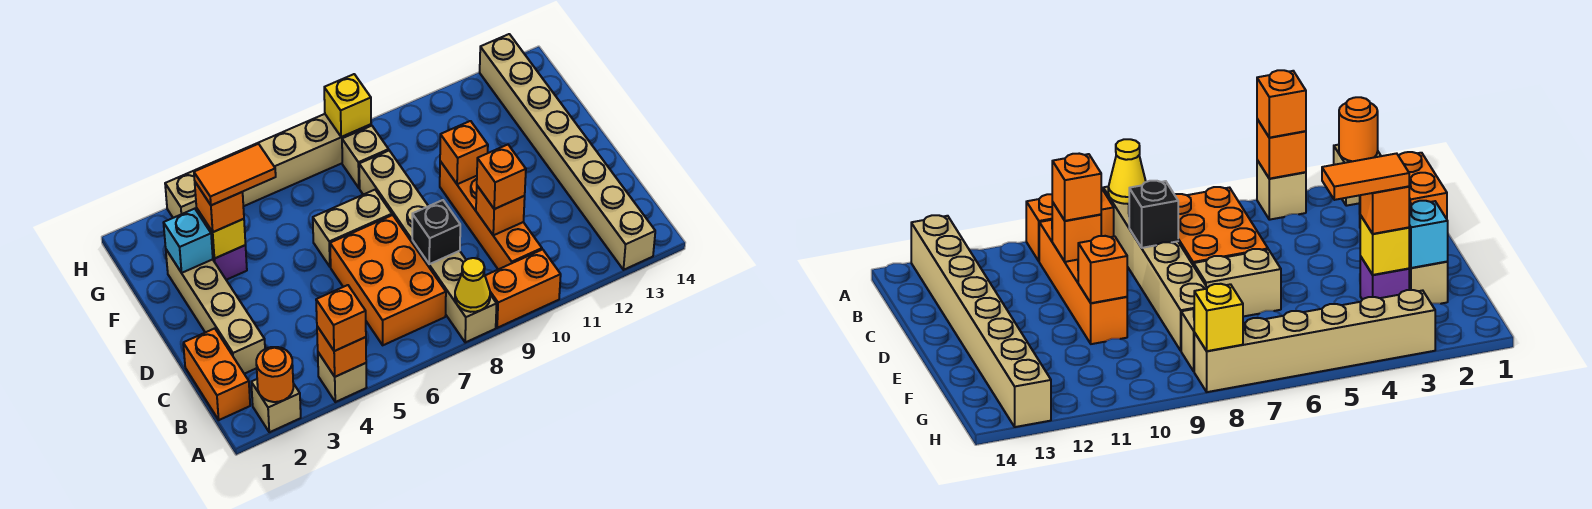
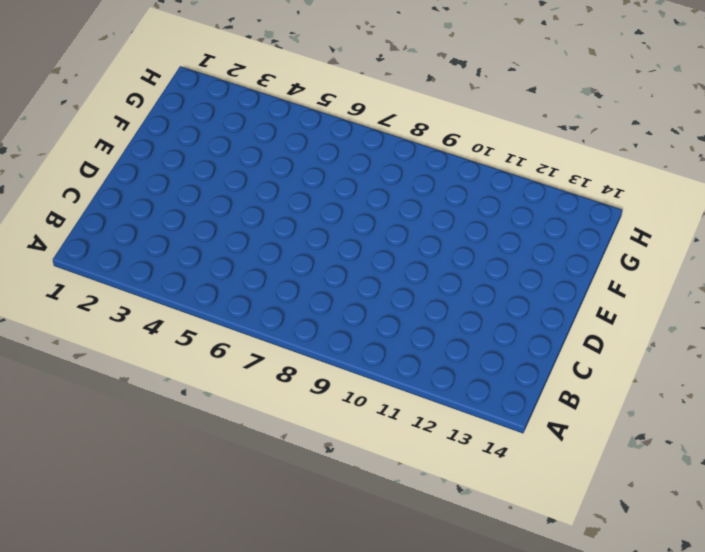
none -> tan 1x1 brick [251,379,301,432]
none -> tan 1x1 brick [318,353,367,402]
none -> tan 1x6 brick [359,151,497,342]

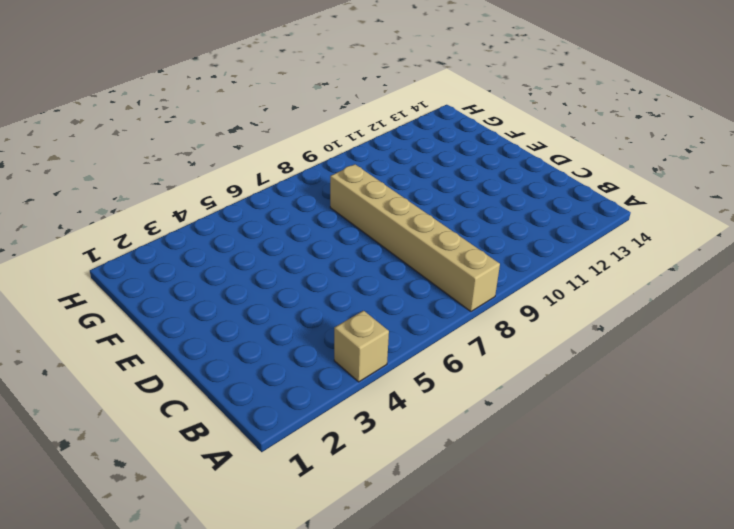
none -> tan 1x1 brick [251,379,301,432]
none -> orange 1x2 brick [485,249,561,328]
none -> tan 1x8 brick [480,34,655,270]

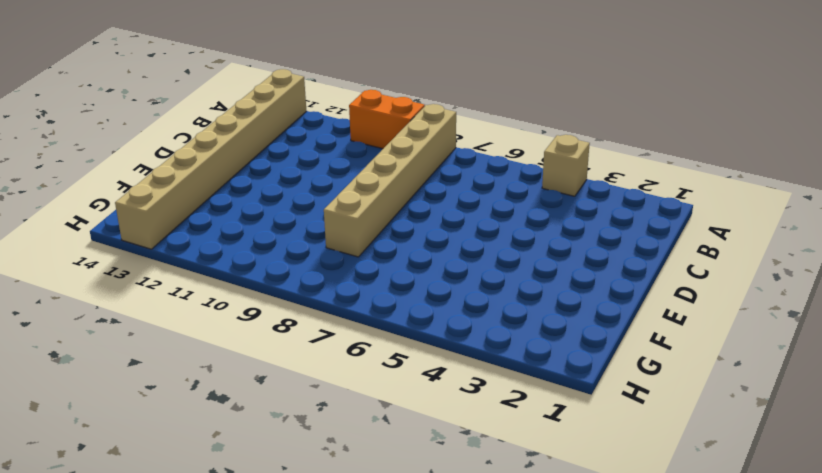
none -> tan 1x1 brick [251,379,301,432]
none -> orange 1x2 brick [183,328,250,420]
none -> orange 2x3 brick [330,215,446,345]

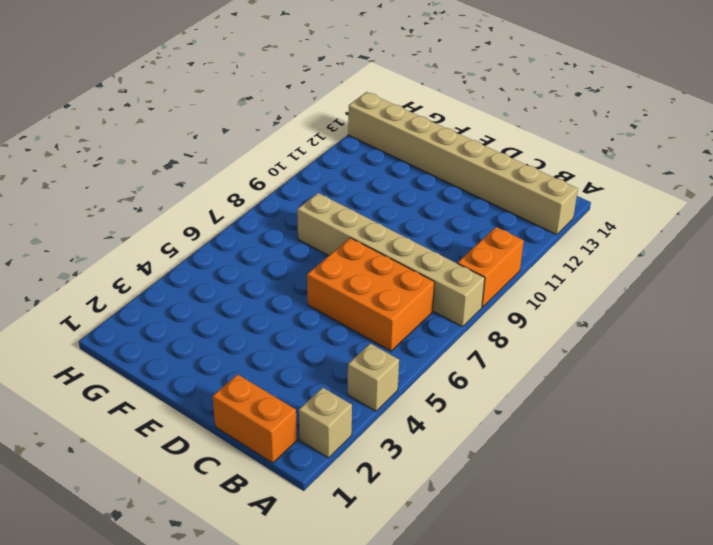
none -> orange 1x4 brick [440,161,542,269]
none -> tan 1x4 brick [166,250,265,374]
none -> tan 1x2 brick [313,190,392,267]

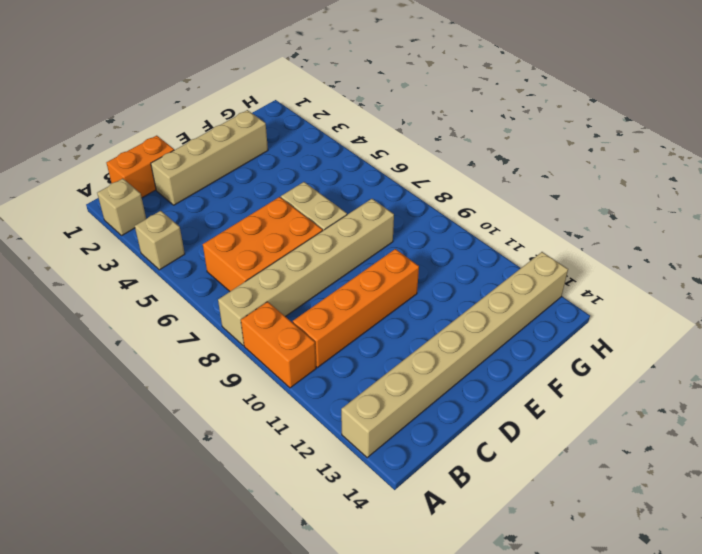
none -> purple 1x1 brick [213,245,247,280]
none -> tan 1x1 brick [342,126,389,188]
none -> tan 1x6 brick [165,114,371,218]

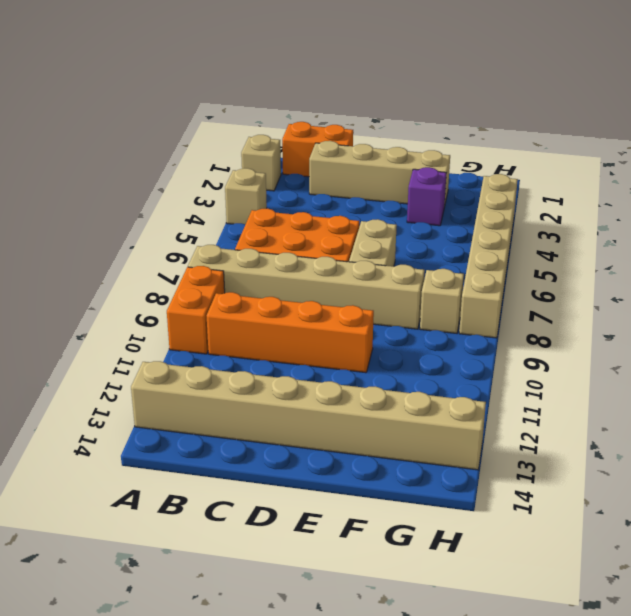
none -> orange 1x1 round brick [256,347,293,402]
none -> orange 1x1 brick [317,326,366,377]
none -> yellow 1x1 cone [455,258,490,312]

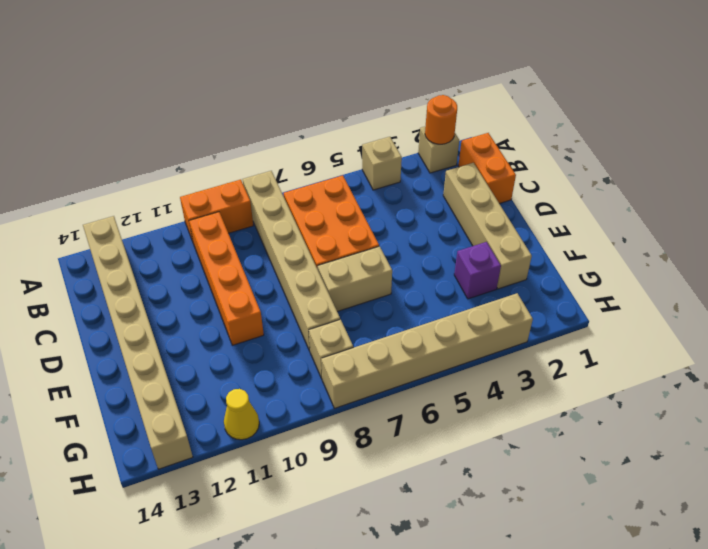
yellow 1x1 cone [224,389,259,440] -> yellow 1x1 cone moved to [455,258,490,312]
none -> orange 1x1 brick [317,326,366,377]
none -> black 1x1 brick [412,200,460,264]
none -> orange 1x1 brick [476,186,525,235]

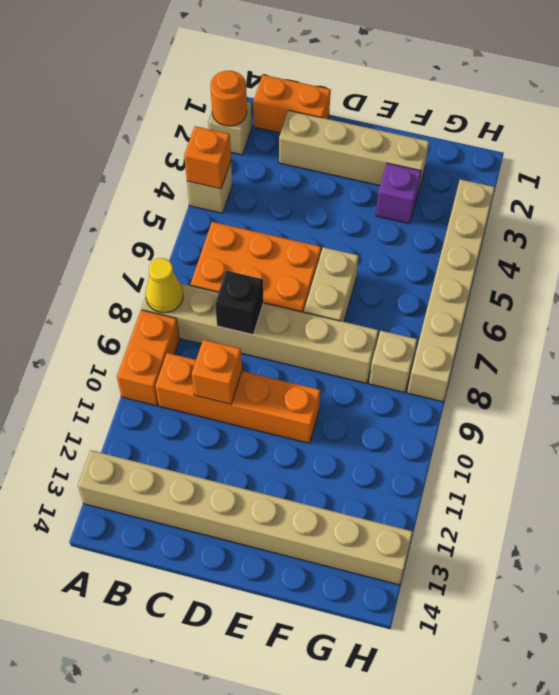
none -> orange 1x1 brick [440,121,488,184]
none -> cyan 1x1 brick [164,209,213,273]
none -> yellow 1x1 brick [197,209,246,259]

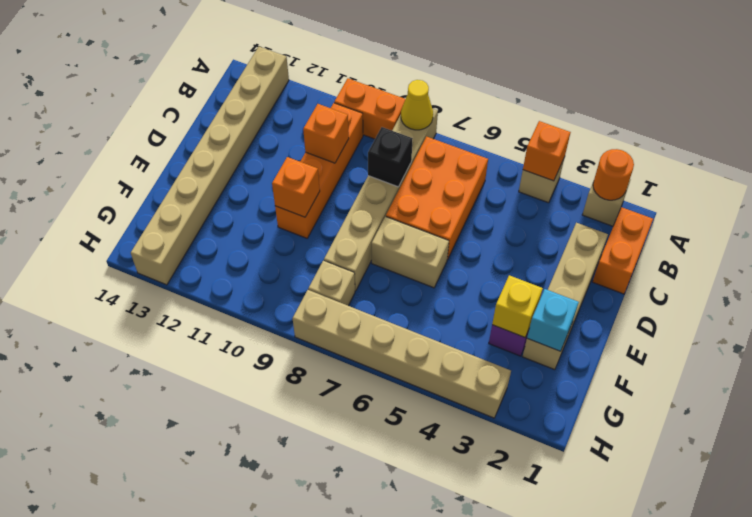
none -> yellow 1x1 brick [324,74,371,137]
none -> orange 1x1 brick [316,285,366,351]
none -> orange 1x1 brick [477,145,526,209]

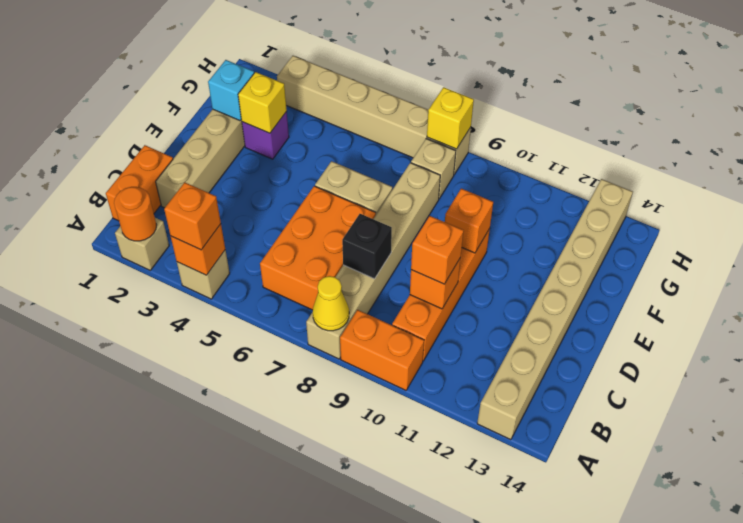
none -> orange 1x1 brick [195,182,244,232]
none -> orange 1x2 tile [194,144,276,205]

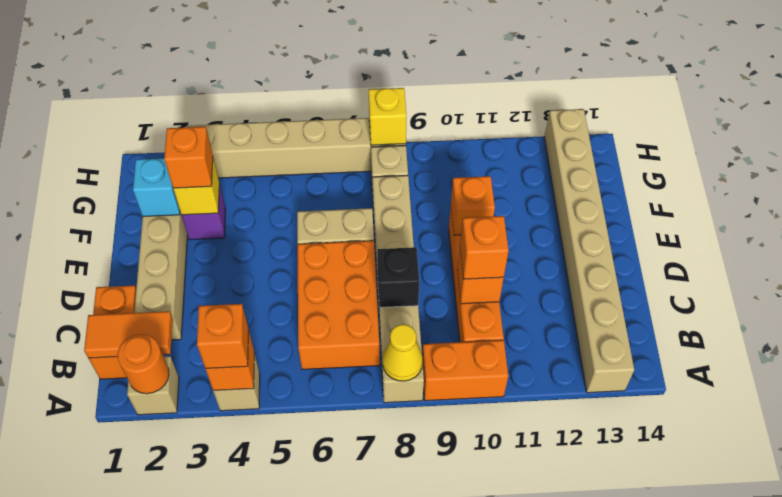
orange 1x2 tile [84,311,173,358] -> orange 1x2 tile moved to [194,144,276,205]

